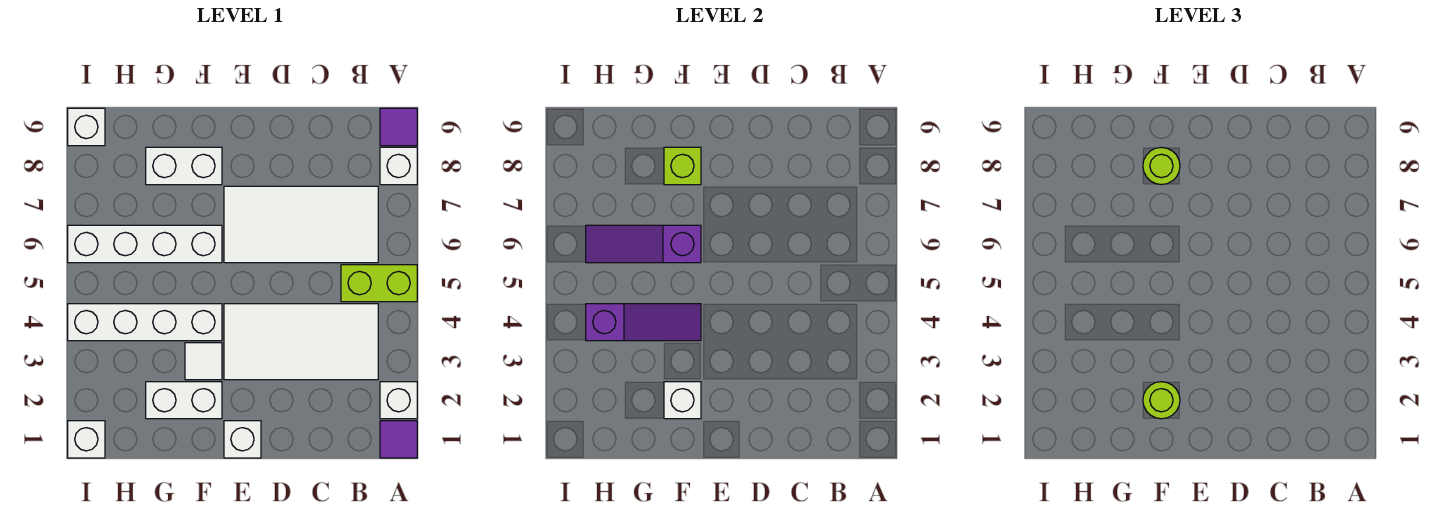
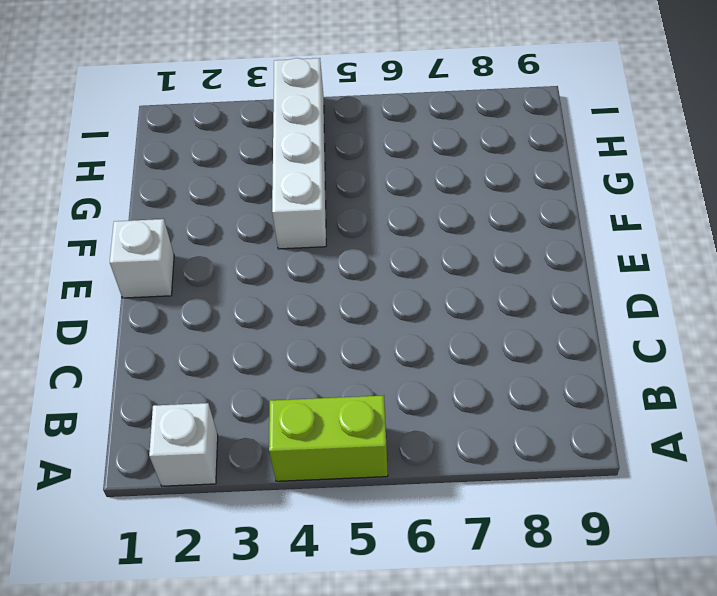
lime 1x2 brick [269,395,388,481] -> lime 1x2 brick turned to [341,265,417,302]
none -> purple 1x1 tile [380,421,417,458]
none -> white 1x1 brick [380,147,417,185]
none -> purple 1x1 tile [380,108,417,146]

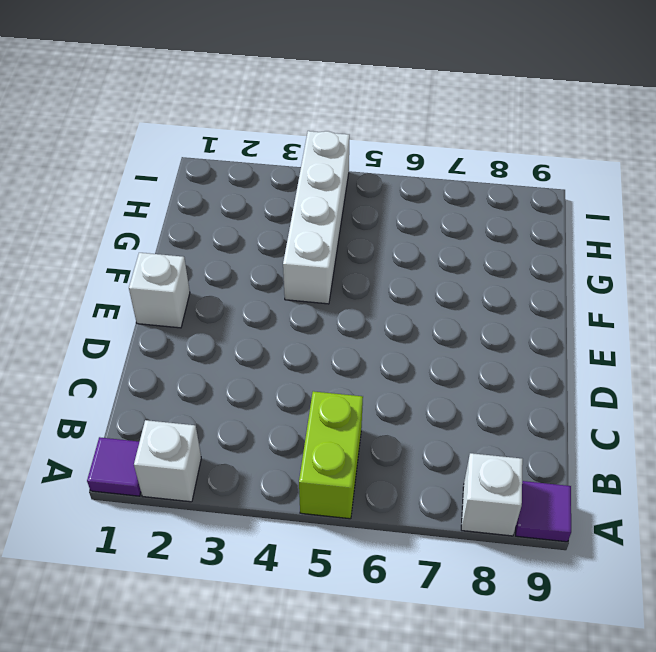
none -> white 2x4 tile [224,304,378,380]
none -> white 2x4 tile [224,186,378,263]
none -> white 1x2 brick [146,382,222,419]

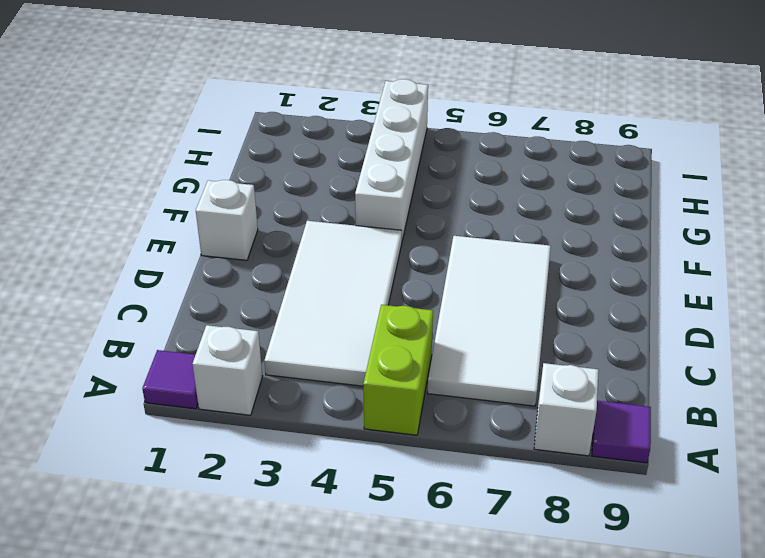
none -> white 1x2 brick [146,382,222,419]
none -> white 1x1 tile [185,343,222,380]
none -> white 1x4 brick [68,225,222,263]

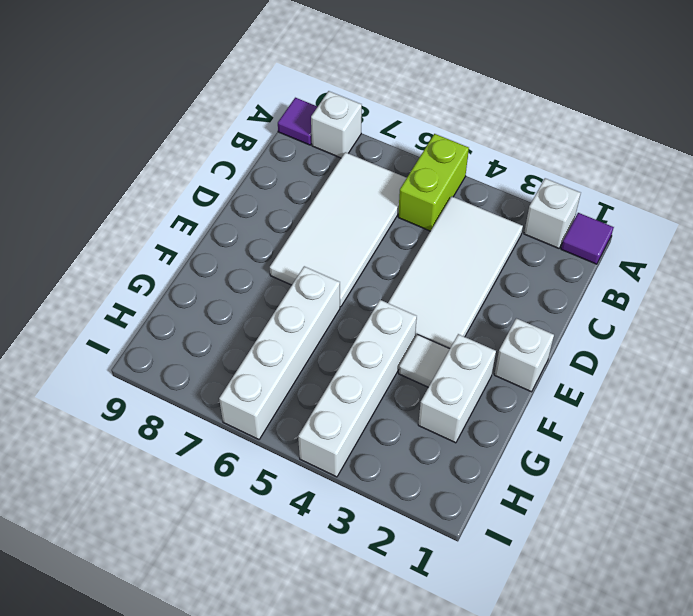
none -> white 1x2 brick [146,147,222,185]
none -> white 1x1 brick [68,421,105,458]
none -> white 1x1 brick [68,108,105,146]

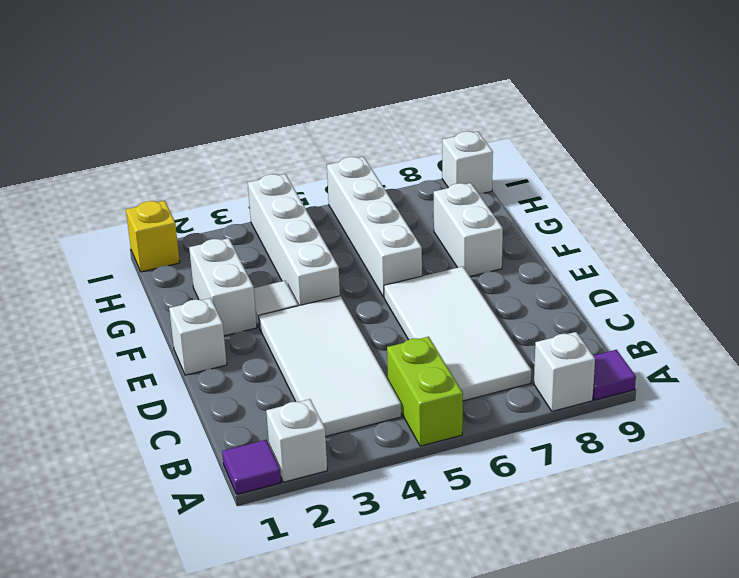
yellow 1x1 brick [126,201,180,272] -> white 1x1 brick [68,421,105,458]
none -> white 1x1 brick [664,382,701,419]
none -> purple 1x3 slope [586,304,701,341]
none -> purple 1x3 slope [586,225,701,263]

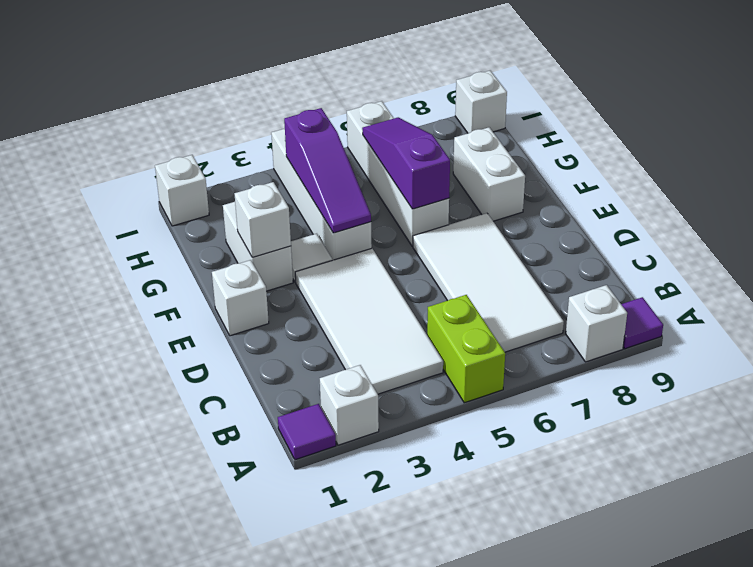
none -> lime 1x1 brick [664,147,701,185]
none -> lime 1x1 round brick [1143,382,1180,419]
none -> lime 1x1 round brick [1143,147,1180,185]

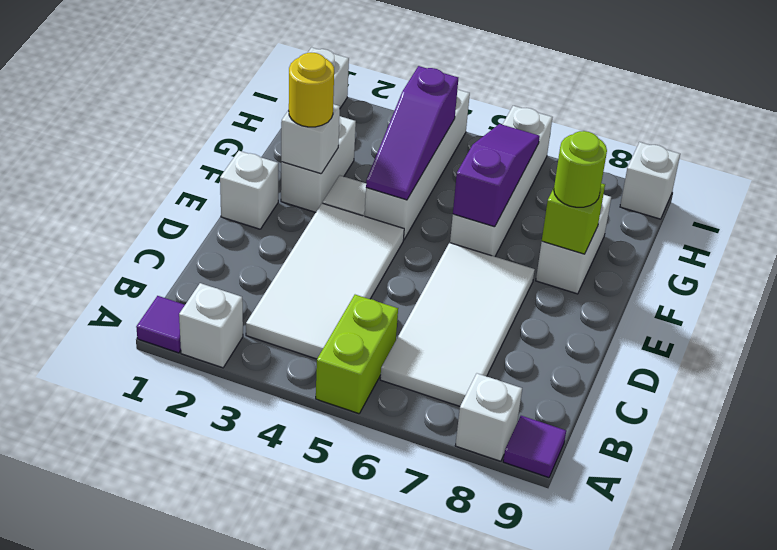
yellow 1x1 round brick [289,53,334,127] -> lime 1x1 round brick [1143,382,1180,419]

